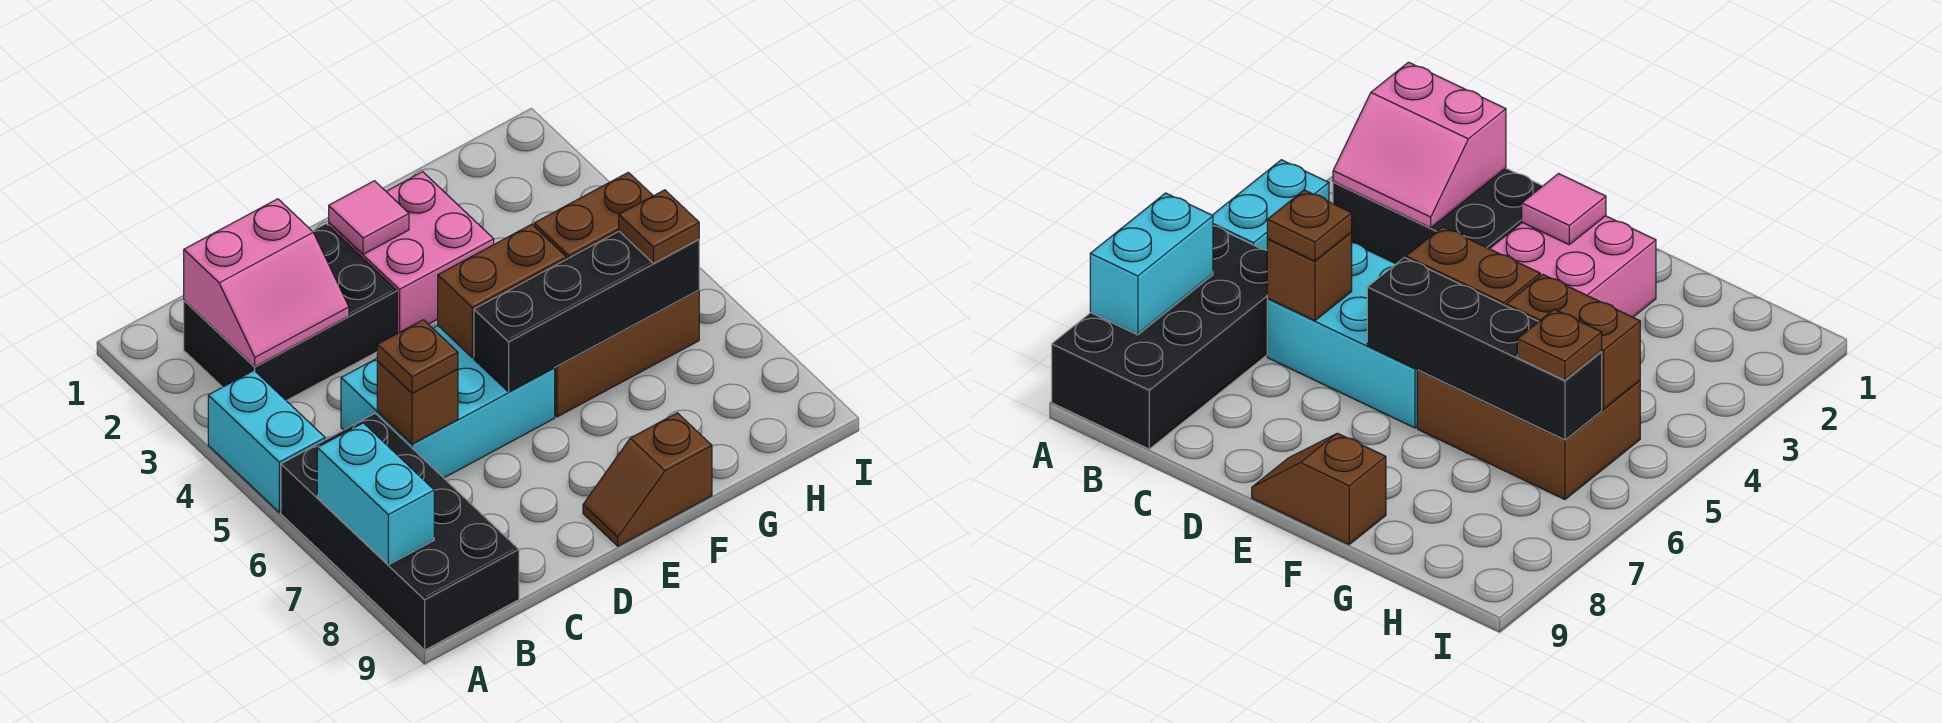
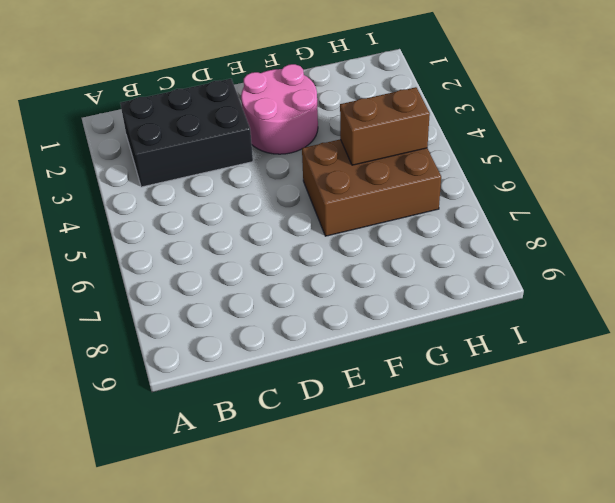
pink 2x2 round brick [241,64,318,154] -> pink 2x2 brick [329,172,494,333]
none -> cyan 1x2 brick [208,371,325,512]
none -> black 2x4 brick [281,414,519,650]
none -> cyan 2x3 brick [341,326,555,478]

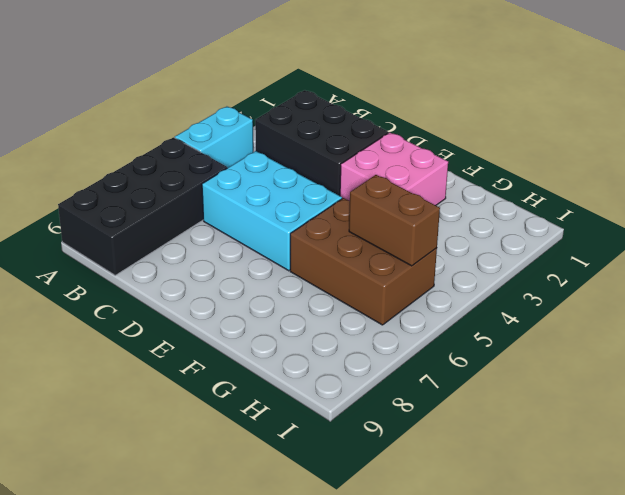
none -> brown 1x2 slope [583,413,712,546]
none -> cyan 1x2 brick [317,423,434,565]
none -> pink 2x2 slope [184,199,349,367]

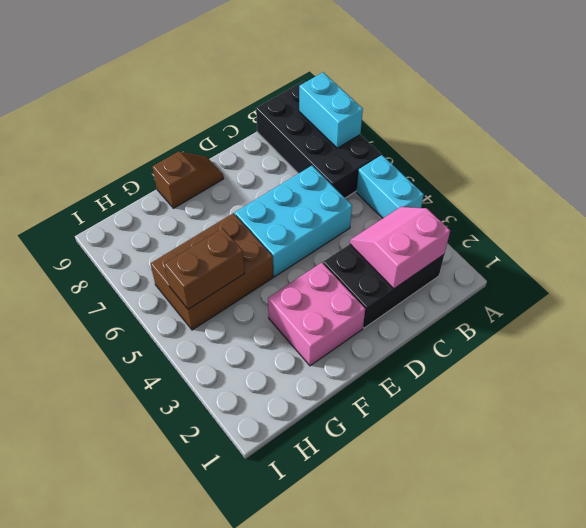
none -> brown 1x1 brick [377,362,458,444]
none -> pink 1x1 tile [329,181,409,254]
none -> brown 1x2 brick [438,224,566,358]

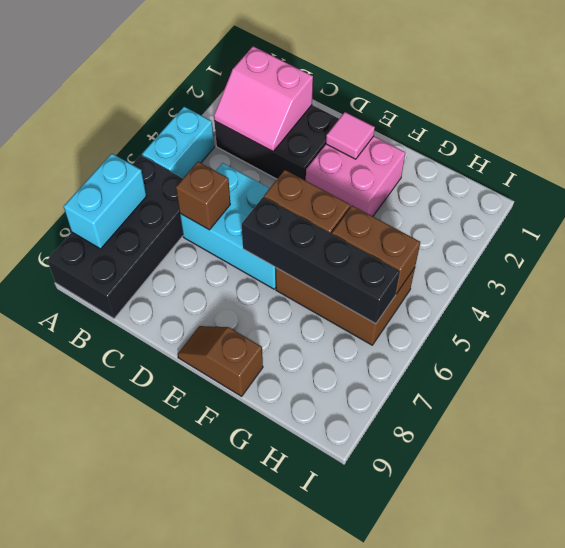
none -> brown 1x1 plate [377,320,458,393]
none -> brown 1x1 plate [619,190,699,263]

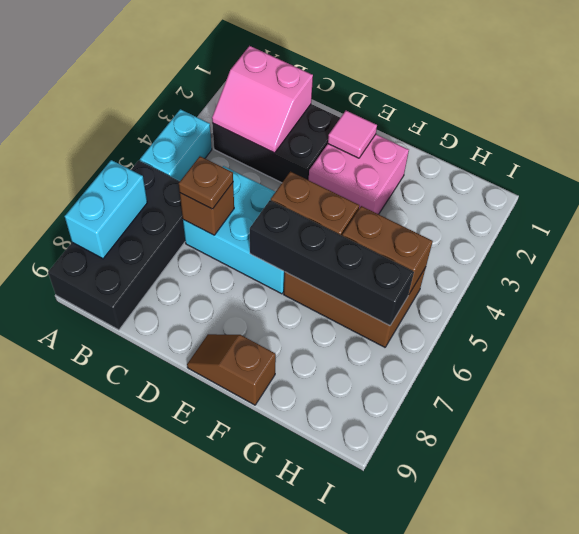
none -> brown 1x1 plate [619,190,699,263]

